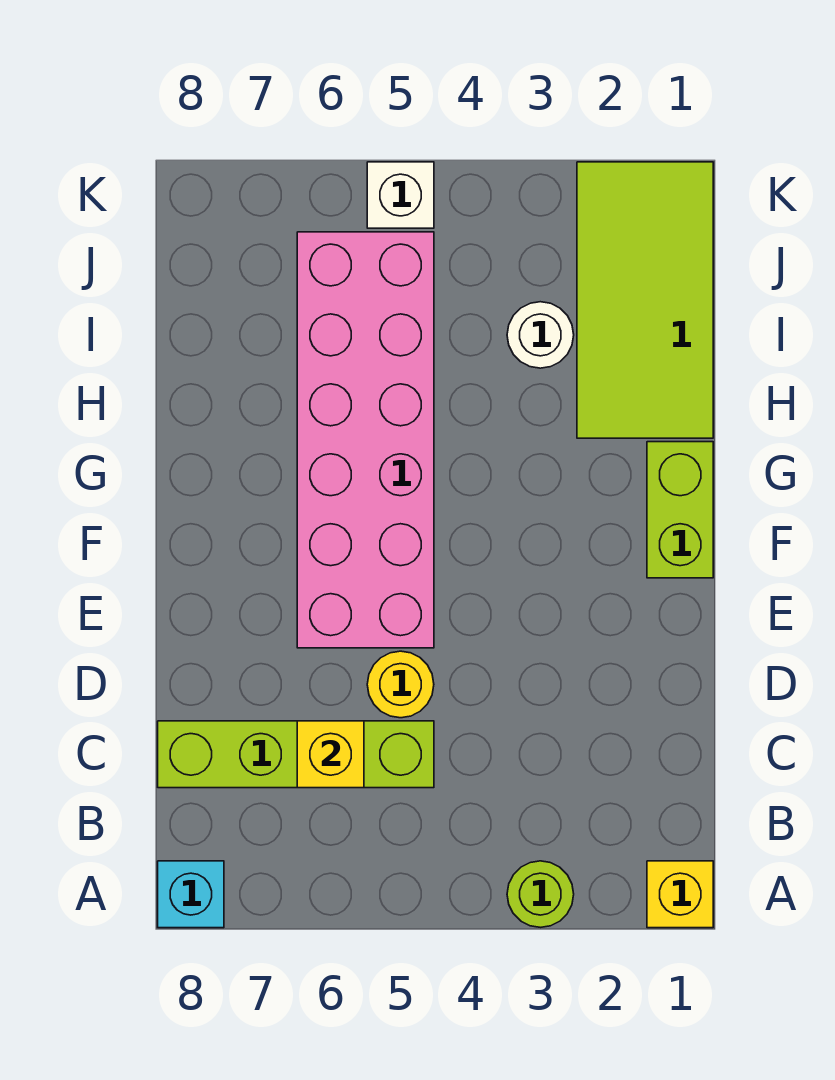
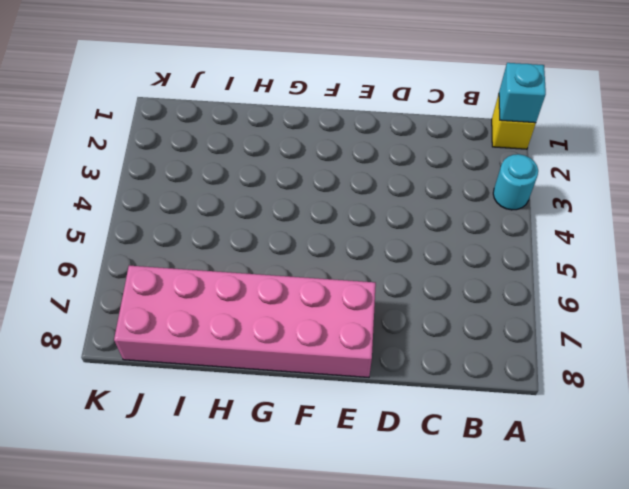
cyan 1x1 brick [499,63,546,123] -> cyan 1x1 brick moved to [158,861,224,928]
cyan 1x1 round brick [493,154,538,210] -> lime 1x1 round brick [507,861,574,927]
pink 2x6 brick [114,266,376,377] -> pink 2x6 brick moved to [297,232,434,648]
none -> lime 1x4 brick [158,721,434,788]
none -> yellow 1x1 round brick [367,651,434,718]

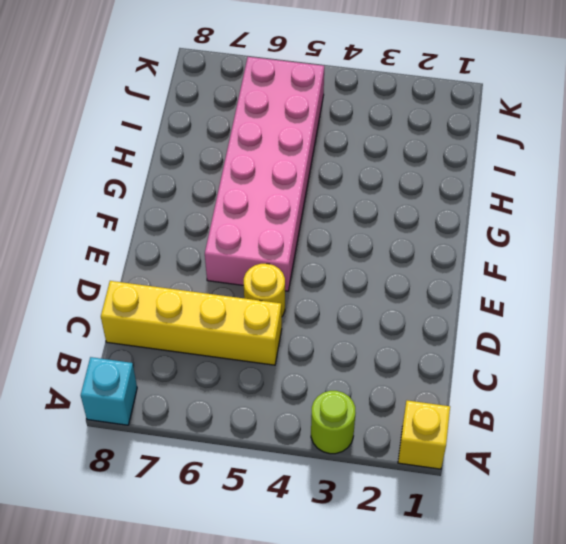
yellow 1x4 brick [101,281,282,365] -> lime 1x4 brick [158,721,434,788]
none -> lime 1x2 brick [647,442,713,578]
none -> lime 2x4 tile [577,162,713,438]

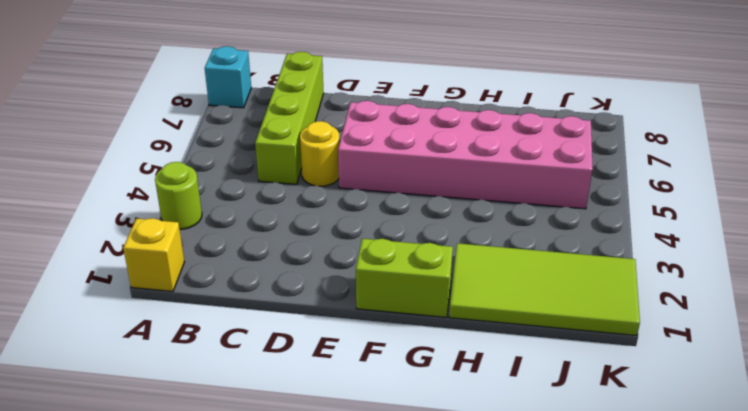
none -> white 1x1 round brick [507,302,574,368]
none -> white 1x1 brick [367,162,434,228]

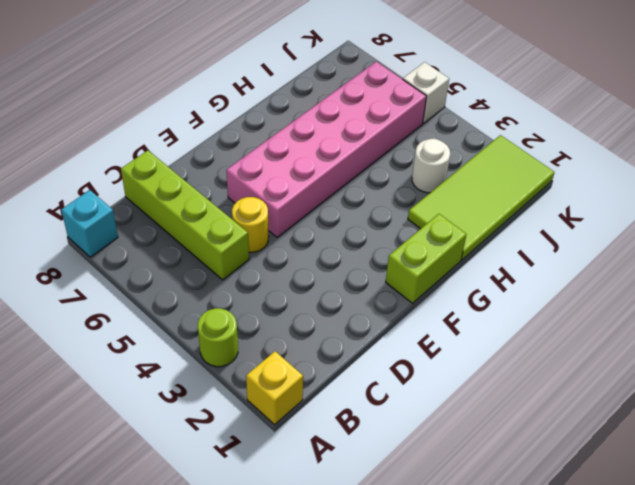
none -> yellow 1x1 brick [297,721,364,788]

